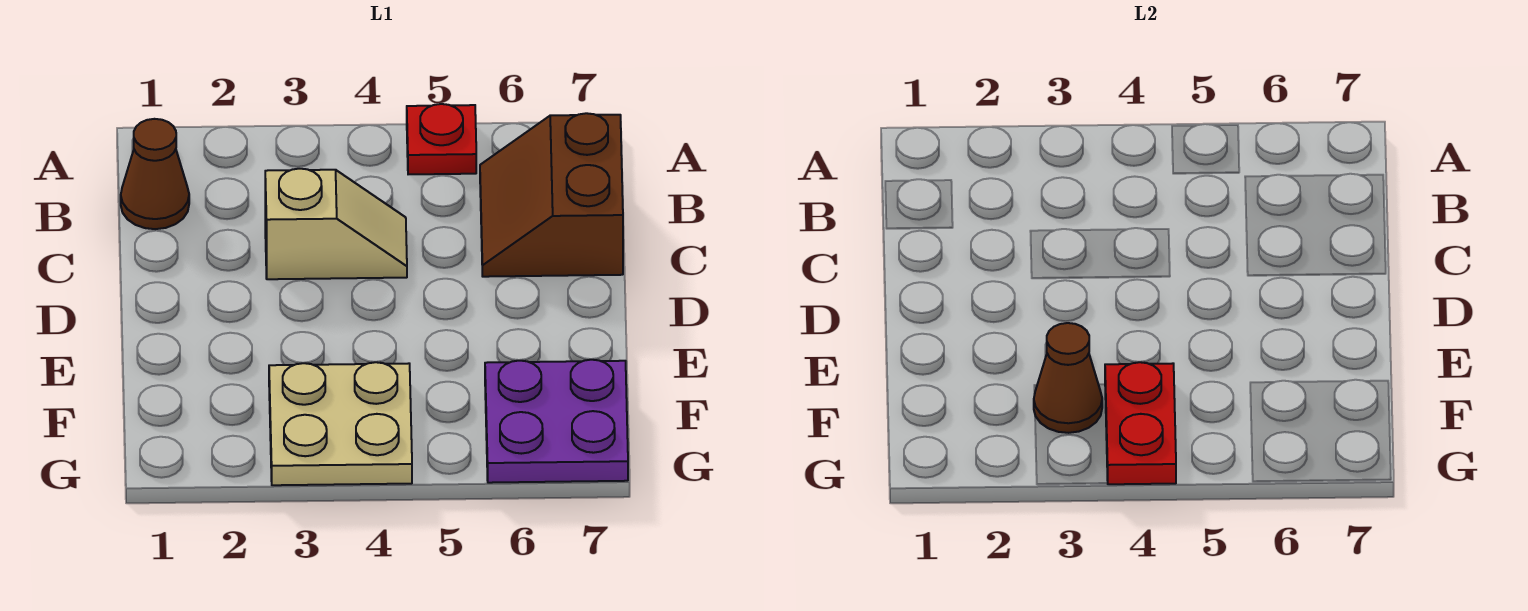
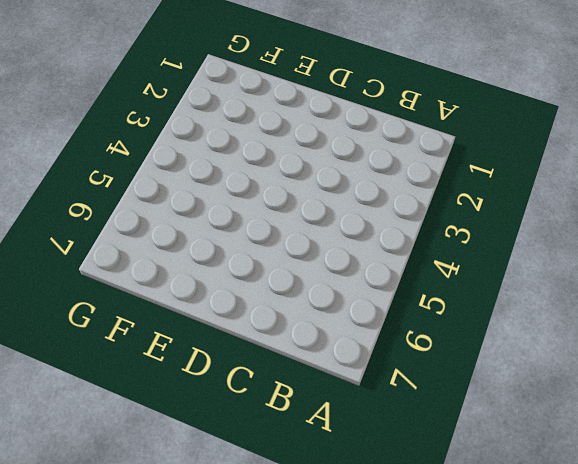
none -> red 1x1 plate [407,104,476,174]
none -> brown 1x1 cone [121,119,189,229]

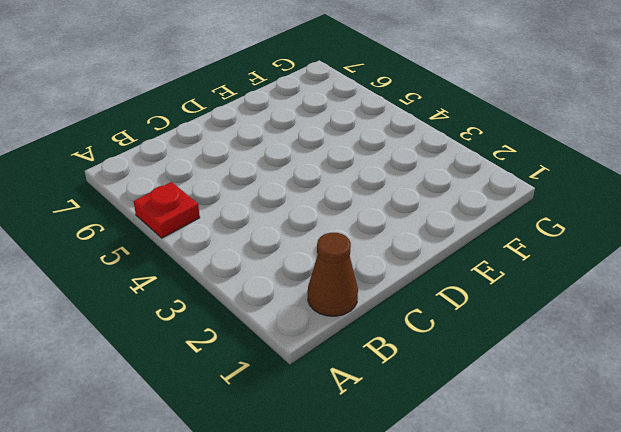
none -> brown 2x2 slope [480,113,623,277]
none -> tan 1x2 slope [265,169,407,279]

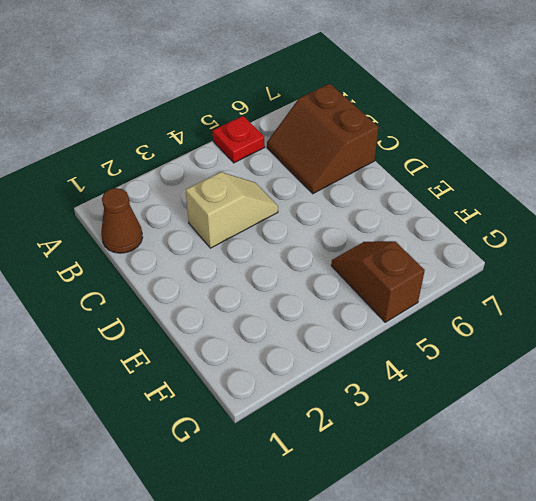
brown 1x2 slope [331,241,425,322] -> none
none -> tan 2x2 plate [269,362,412,485]
none -> purple 2x2 plate [485,360,628,483]

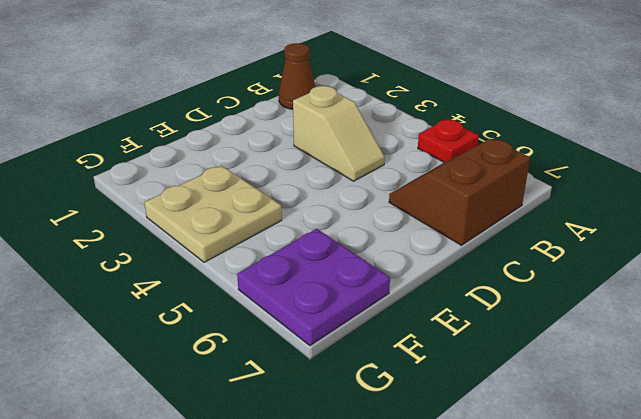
none -> brown 1x1 cone [1034,323,1102,433]
none -> red 1x2 plate [1105,362,1176,484]

